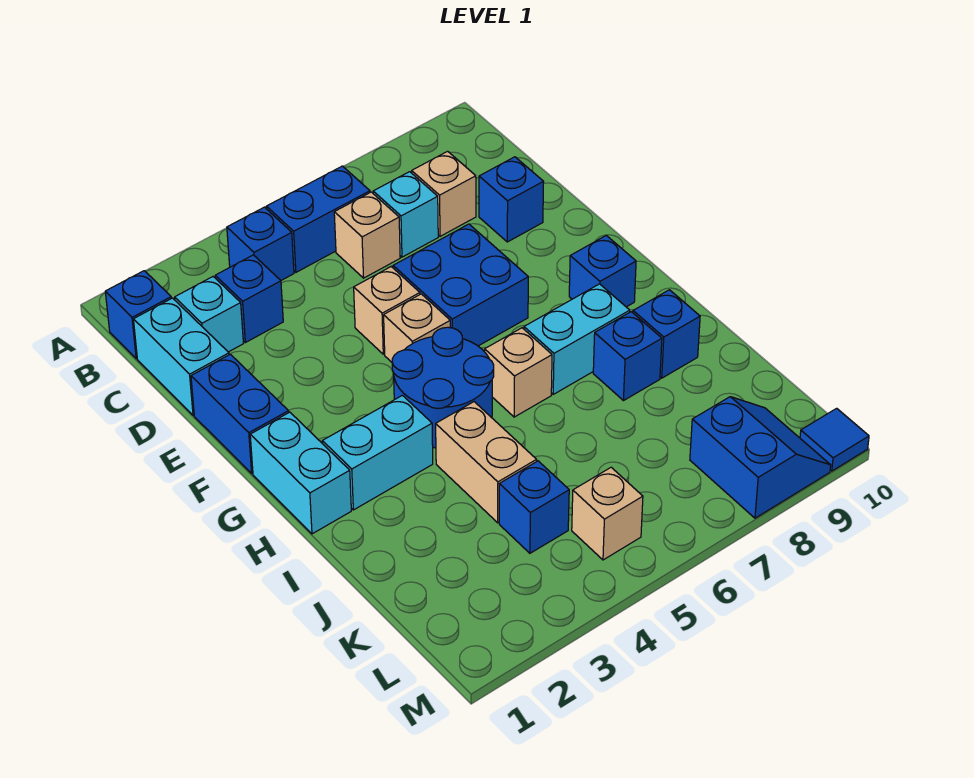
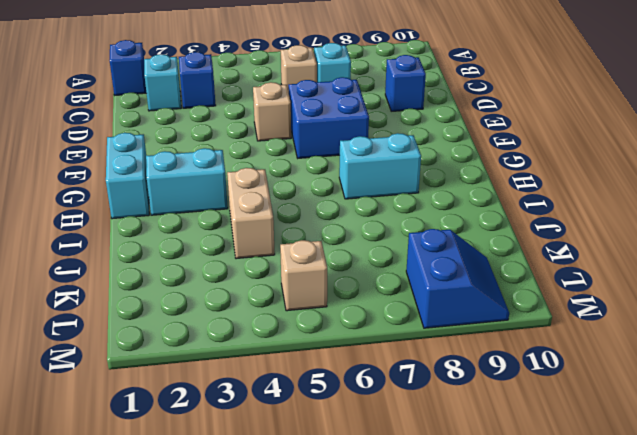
none -> blue 1x1 brick [227,207,294,280]
none -> blue 1x2 brick [266,166,370,272]
none -> cyan 1x2 brick [133,298,229,415]

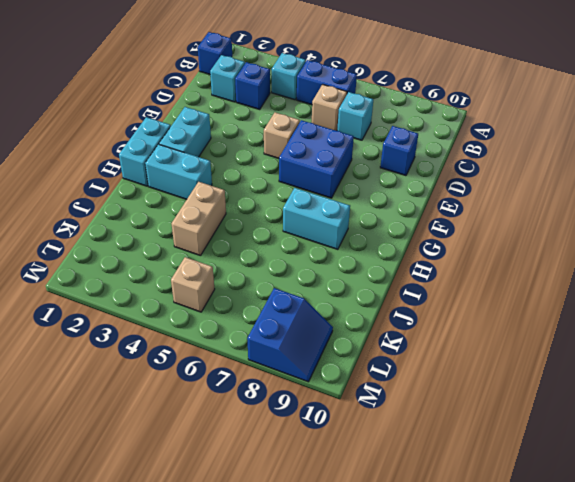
cyan 1x1 brick [272,53,306,100] -> blue 1x1 brick [227,207,294,280]
cyan 1x2 brick [159,107,211,157] -> cyan 1x2 brick moved to [133,298,229,415]
none -> tan 1x1 brick [412,151,476,236]
none -> blue 1x2 brick [191,354,289,473]
none -> tan 1x1 brick [384,294,450,362]

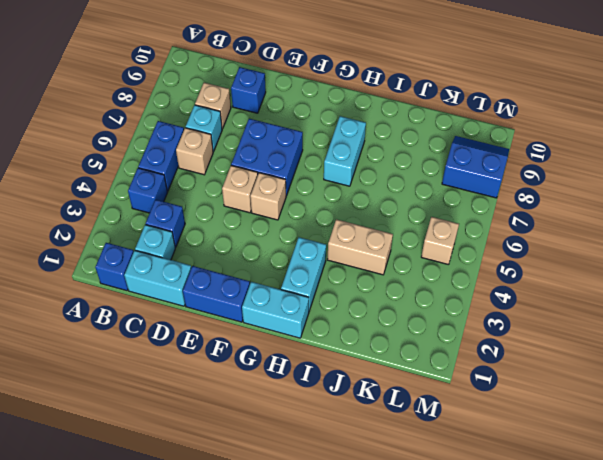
none -> blue 2x2 round brick [392,327,494,448]
none -> blue 1x1 brick [569,235,636,307]
none -> tan 1x1 brick [485,328,552,417]

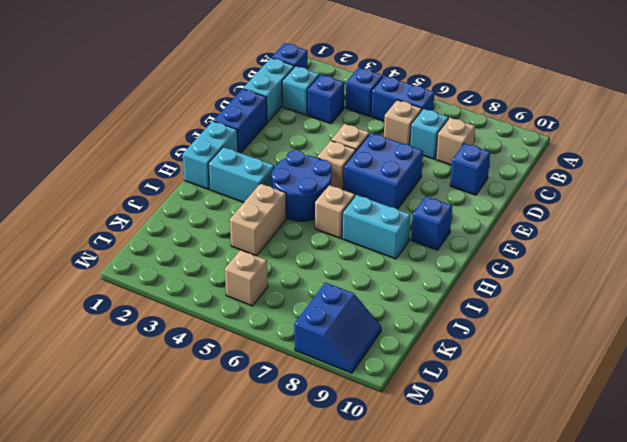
none -> blue 1x1 brick [593,312,662,401]
none -> blue 1x1 brick [633,290,700,378]
none -> blue 1x1 brick [499,461,569,553]

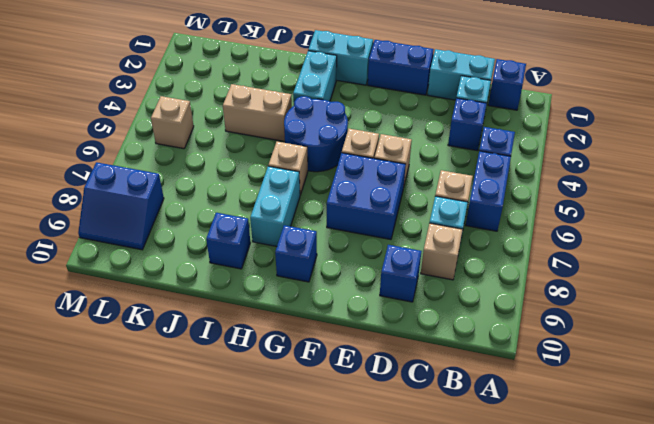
none -> blue 1x1 brick [593,312,662,401]
none -> blue 1x1 brick [499,461,569,553]
none -> blue 1x1 tile [800,408,869,471]

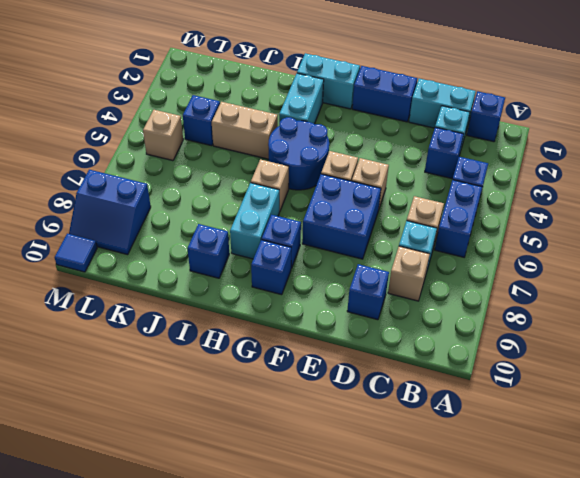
blue 1x1 brick [262,215,301,268] -> blue 1x1 brick moved to [593,312,662,401]

